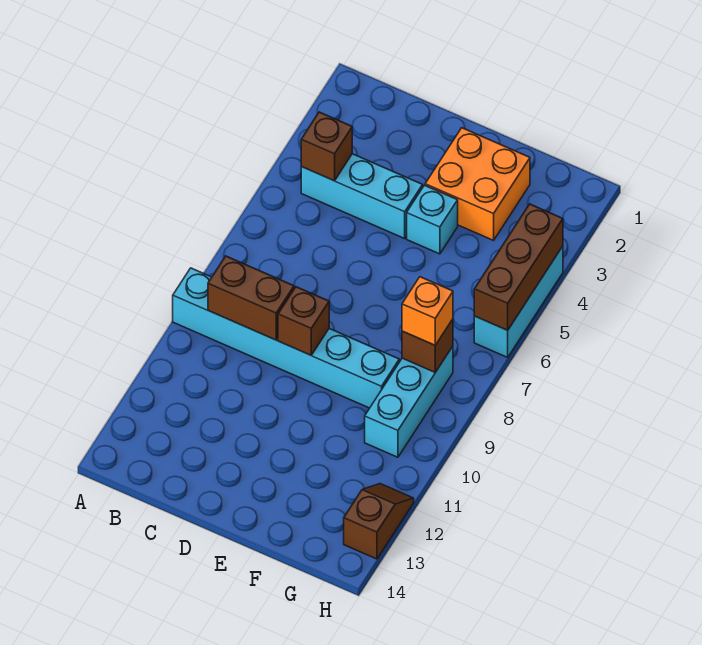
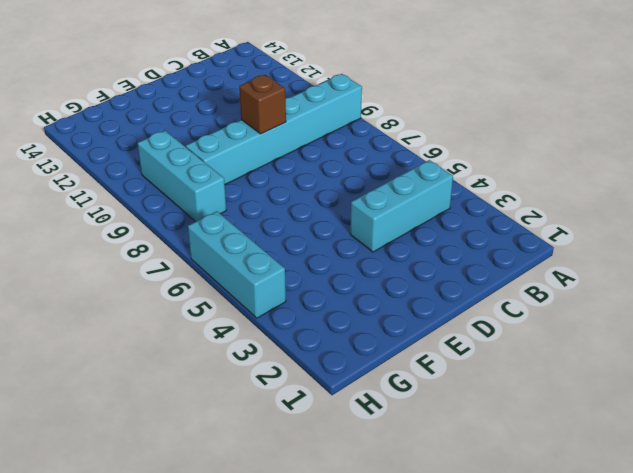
none -> orange 2x2 brick [425,128,530,240]
none -> cyan 1x1 brick [407,185,458,254]
none -> brown 1x2 slope [344,484,414,559]

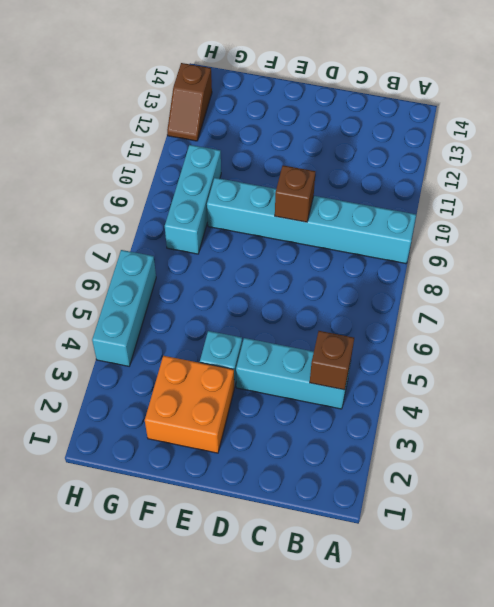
none -> brown 1x2 brick [208,256,294,340]
none -> brown 1x1 brick [402,319,453,372]
none -> brown 1x3 brick [474,204,563,330]

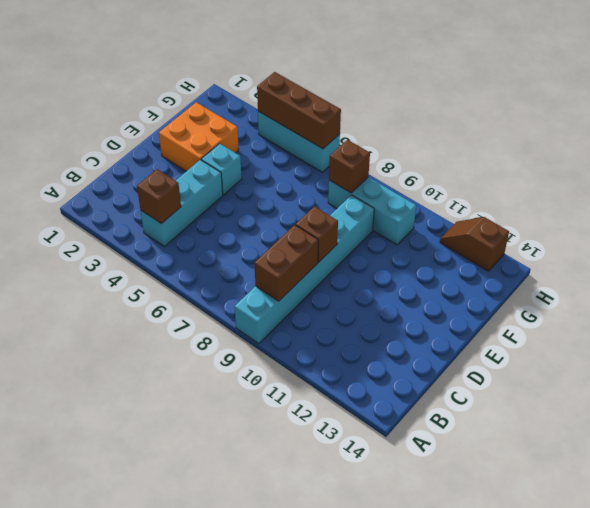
none -> orange 1x1 brick [402,277,453,345]

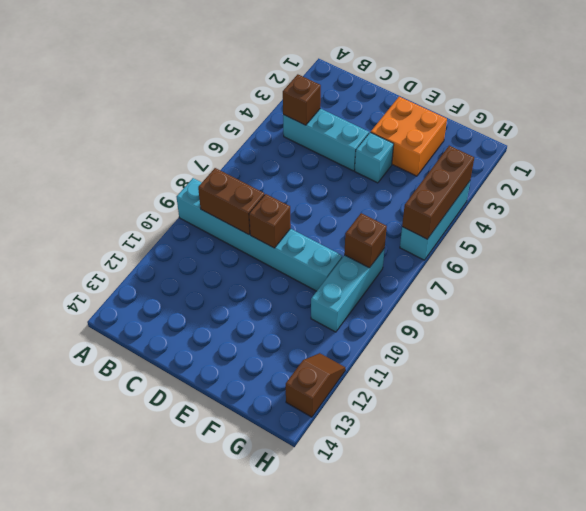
none -> orange 1x1 brick [402,277,453,345]

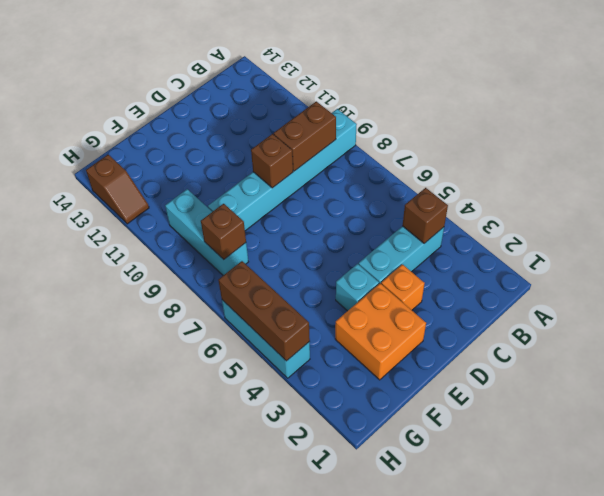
orange 1x1 brick [381,265,425,310] -> orange 1x1 brick moved to [402,277,453,345]

